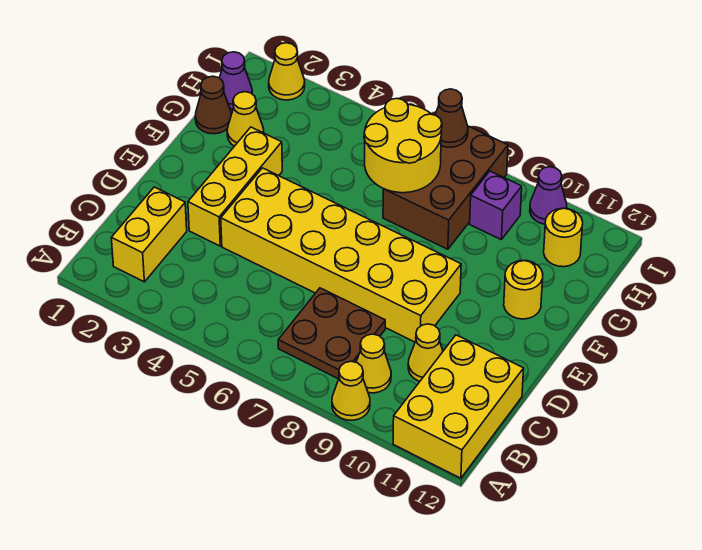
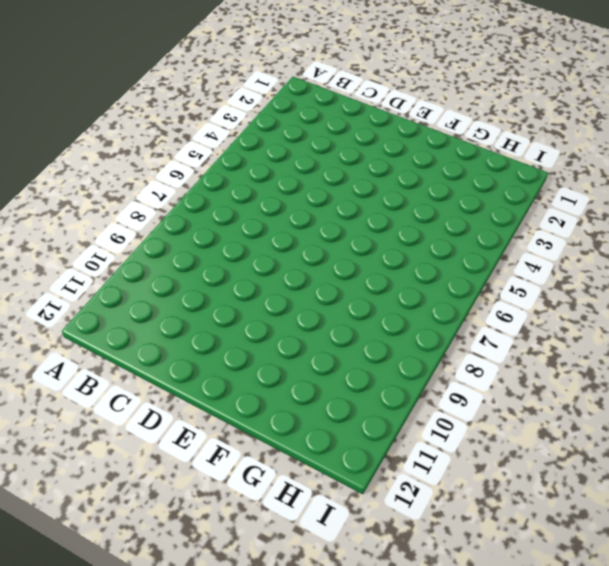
none -> yellow 1x1 cone [332,361,370,420]
none -> yellow 2x3 brick [393,335,524,478]
none -> yellow 1x2 brick [111,187,187,282]

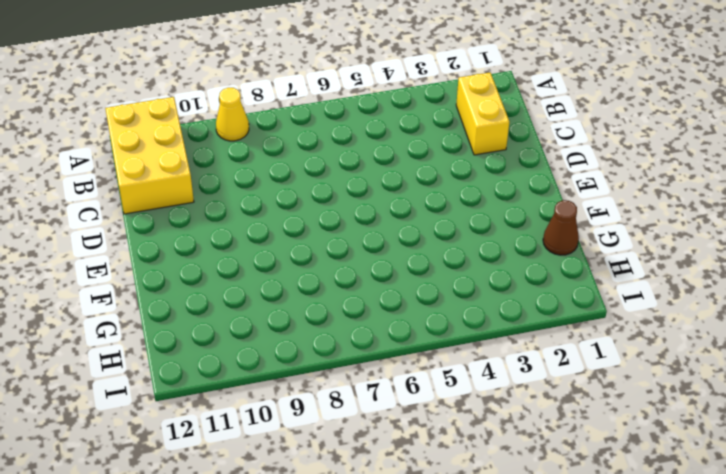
none -> brown 2x2 plate [278,288,385,379]
none -> yellow 1x1 cone [356,334,391,393]
none -> yellow 1x1 cone [408,324,443,381]

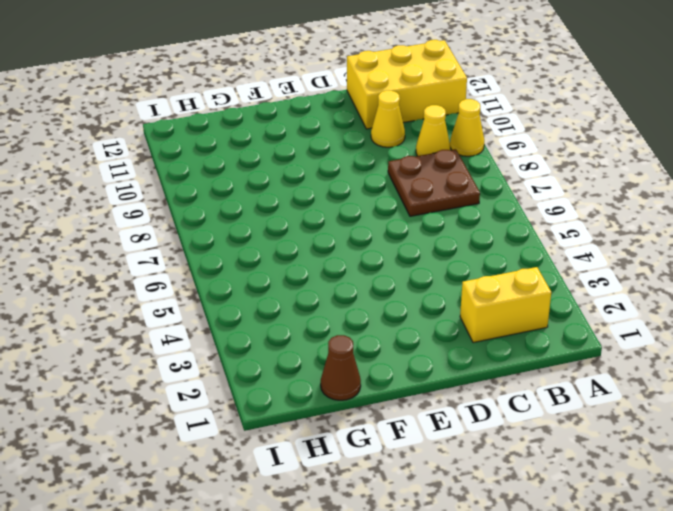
none -> yellow 1x3 brick [188,127,282,246]
none -> yellow 2x6 brick [221,168,461,342]
none -> yellow 1x1 round brick [504,260,543,319]

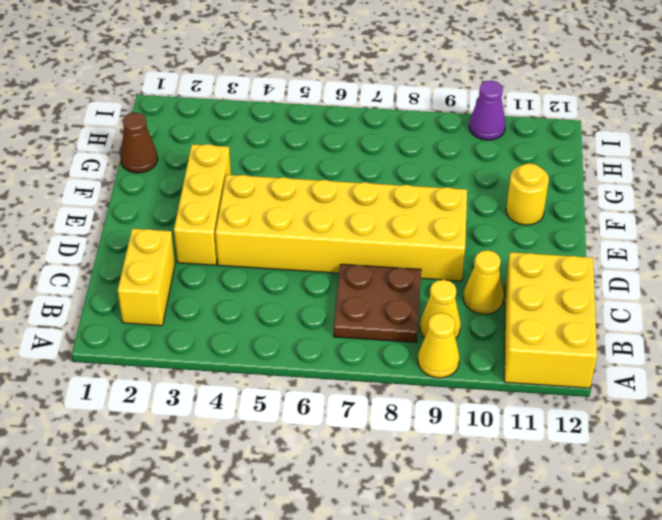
none -> yellow 1x1 cone [227,92,264,146]
none -> brown 2x3 brick [383,126,508,249]
none -> purple 1x1 cone [220,52,252,109]

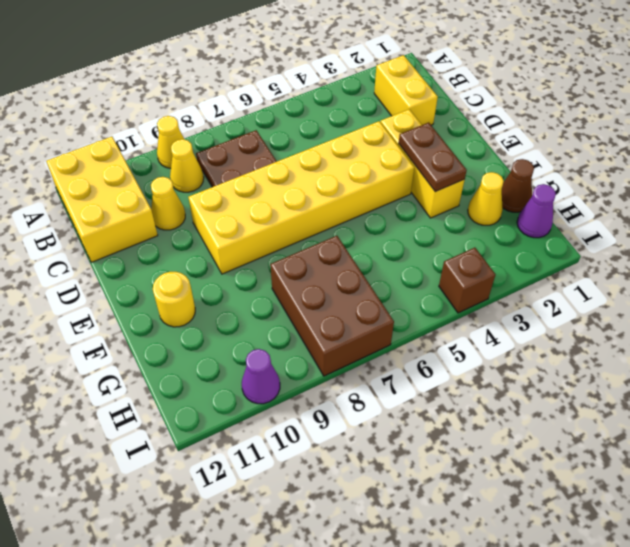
brown 1x2 plate [399,122,467,192] -> none
brown 1x1 brick [439,248,495,313] -> none
none -> purple 1x1 brick [470,171,522,239]
none -> yellow 1x1 round brick [544,208,583,267]
none -> yellow 1x1 cone [269,43,305,100]

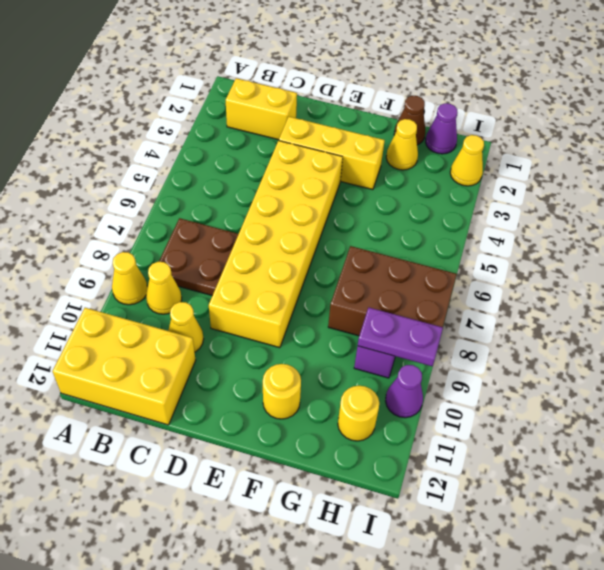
purple 1x2 plate [358,308,443,366] -> none
none -> yellow 2x2 round brick [364,99,442,193]
none -> brown 1x1 cone [435,89,468,147]

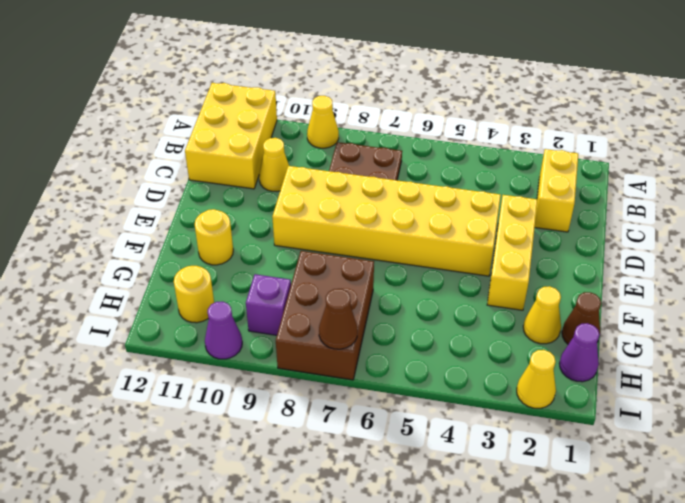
none -> yellow 1x1 cone [356,334,391,393]
none -> yellow 2x2 round brick [364,99,442,193]

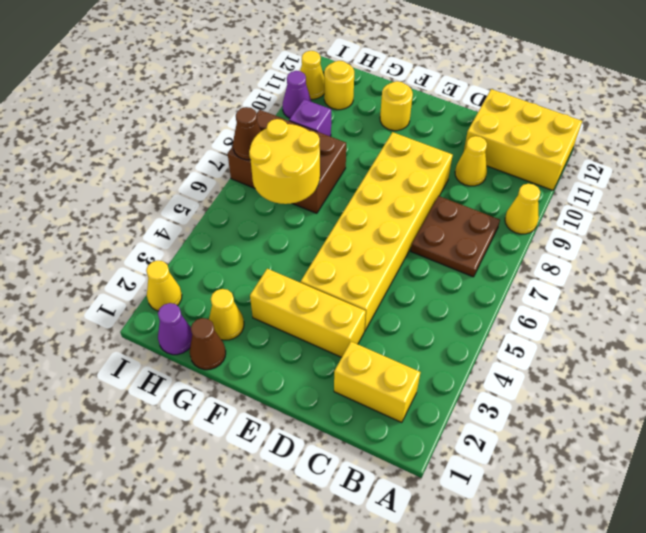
yellow 1x1 cone [300,51,324,99] -> yellow 1x1 cone moved to [356,334,391,393]

